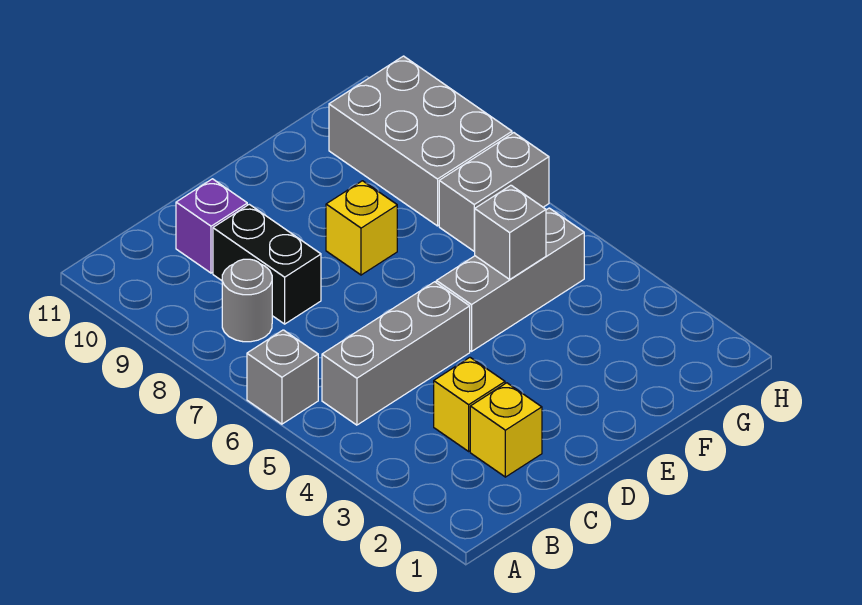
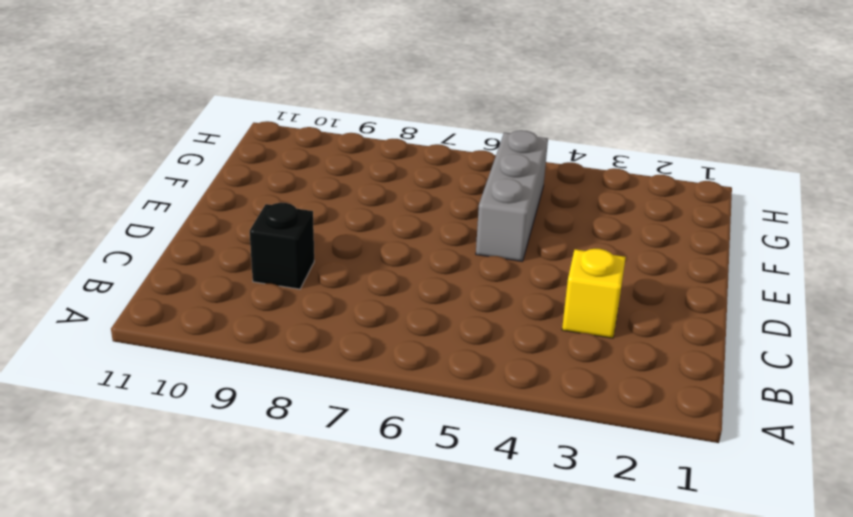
black 1x1 brick [250,203,314,289] -> black 1x2 brick [213,204,321,324]
none -> grey 1x1 brick [247,330,318,424]
none -> grey 1x3 brick [322,282,470,425]
none -> grey 1x1 round brick [222,259,272,342]

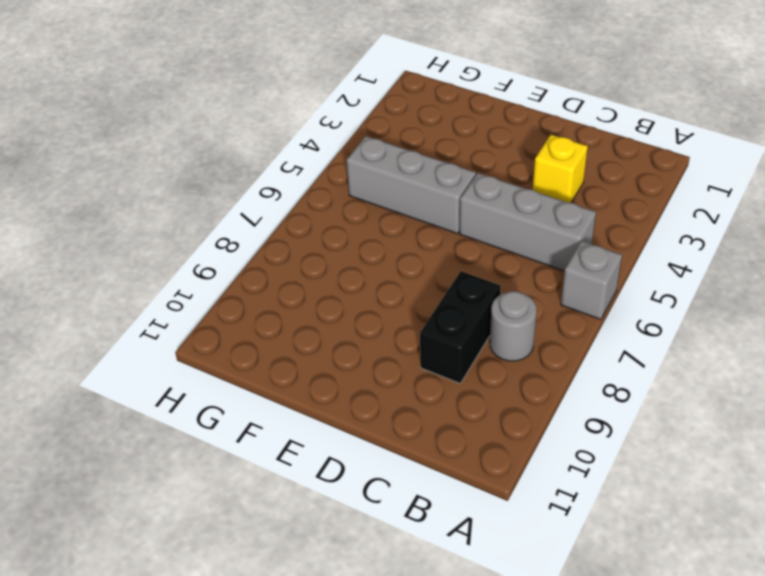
none -> yellow 1x1 brick [470,383,542,477]
none -> purple 1x1 brick [176,179,247,273]
none -> yellow 1x1 brick [326,181,397,275]

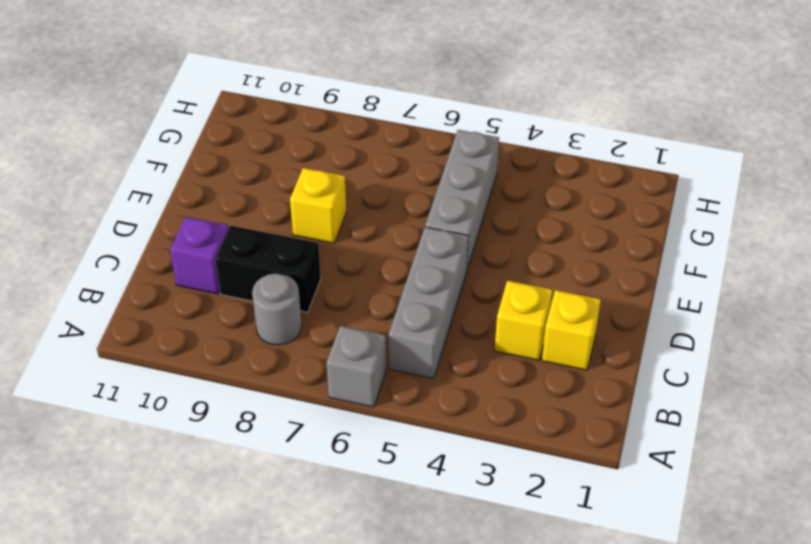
none -> grey 1x2 brick [439,133,549,251]
none -> grey 2x3 brick [329,56,512,226]
none -> grey 1x1 brick [475,185,546,279]

